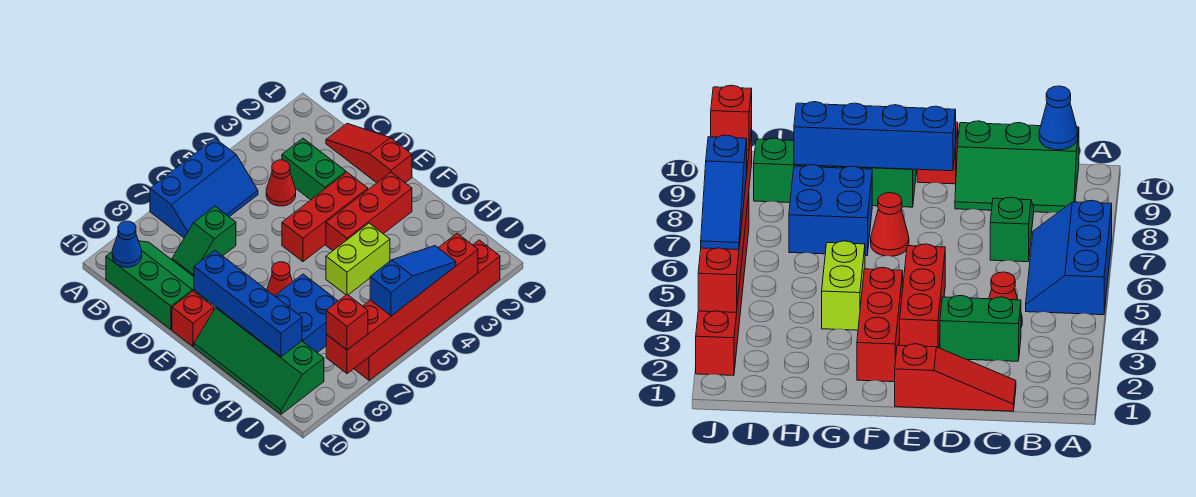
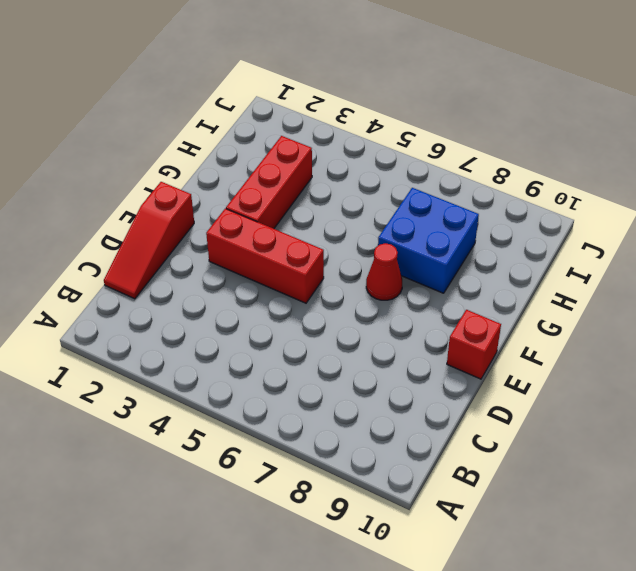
red 1x3 brick [226,136,312,229] -> red 1x3 brick turned to [326,172,412,251]
none -> blue 2x3 slope [150,138,258,238]
none -> green 2x3 slope [106,241,208,329]
none -> green 1x2 brick [282,138,346,200]

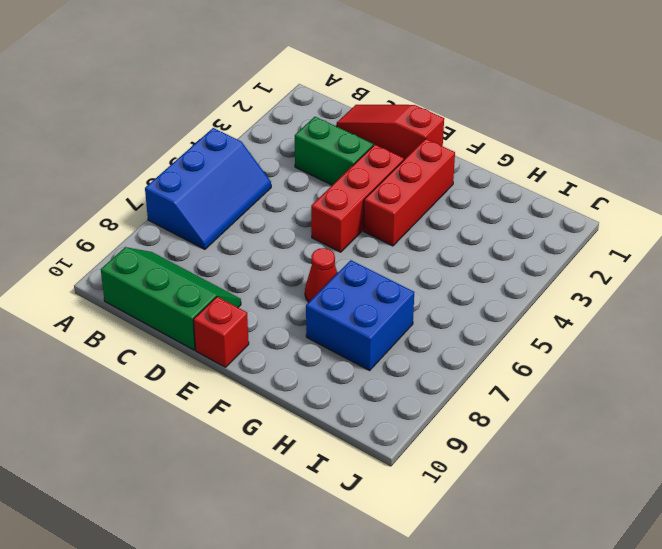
none -> red 1x1 cone [266,160,296,206]
none -> green 1x2 slope [172,206,236,277]
none -> green 2x4 slope [194,307,324,414]

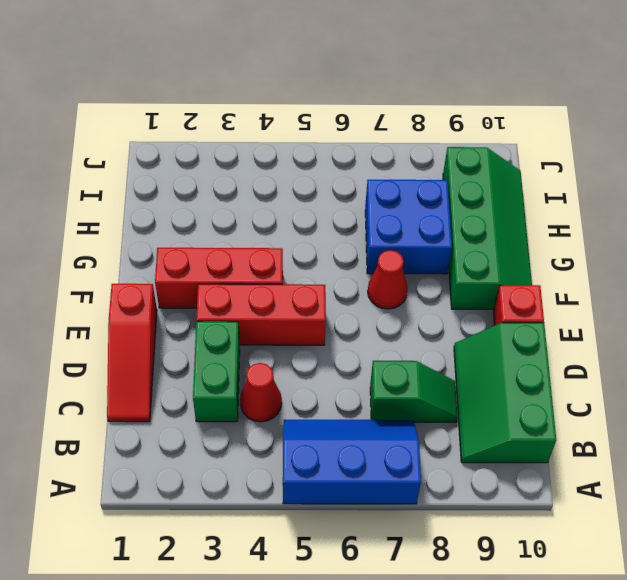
none -> lime 1x2 brick [326,223,390,295]
none -> red 1x6 brick [354,240,500,380]
none -> blue 1x1 cone [112,221,142,267]

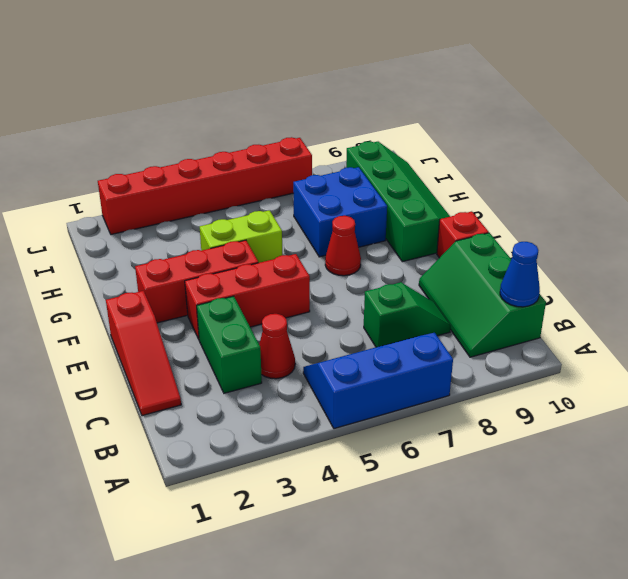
none -> blue 1x4 brick [194,251,302,357]
none -> red 1x6 brick [326,233,478,374]
none -> blue 1x3 slope [370,246,456,316]

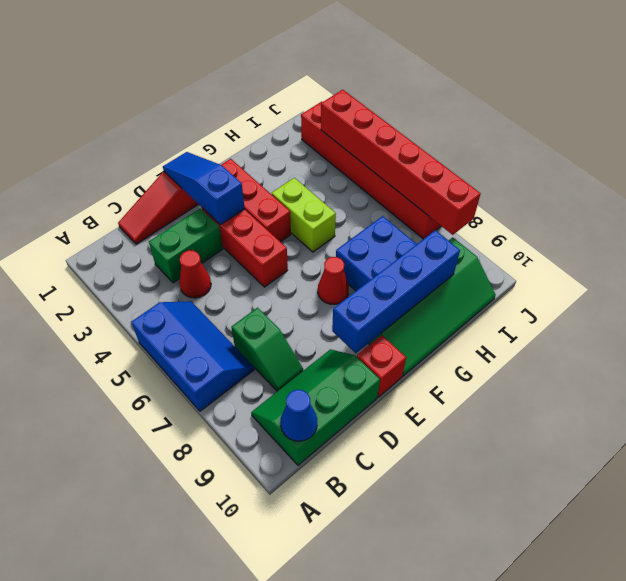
blue 1x3 slope [163,152,245,225] -> blue 1x3 slope moved to [370,246,456,316]
none -> red 1x1 brick [326,295,368,350]

